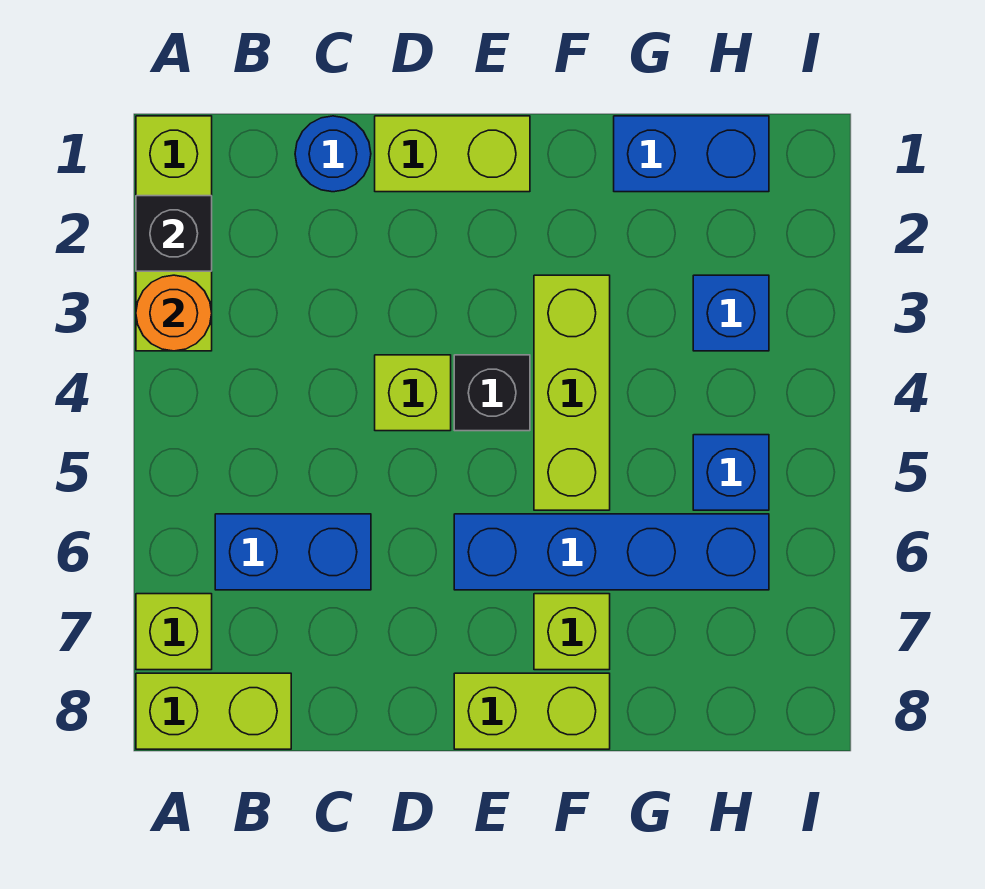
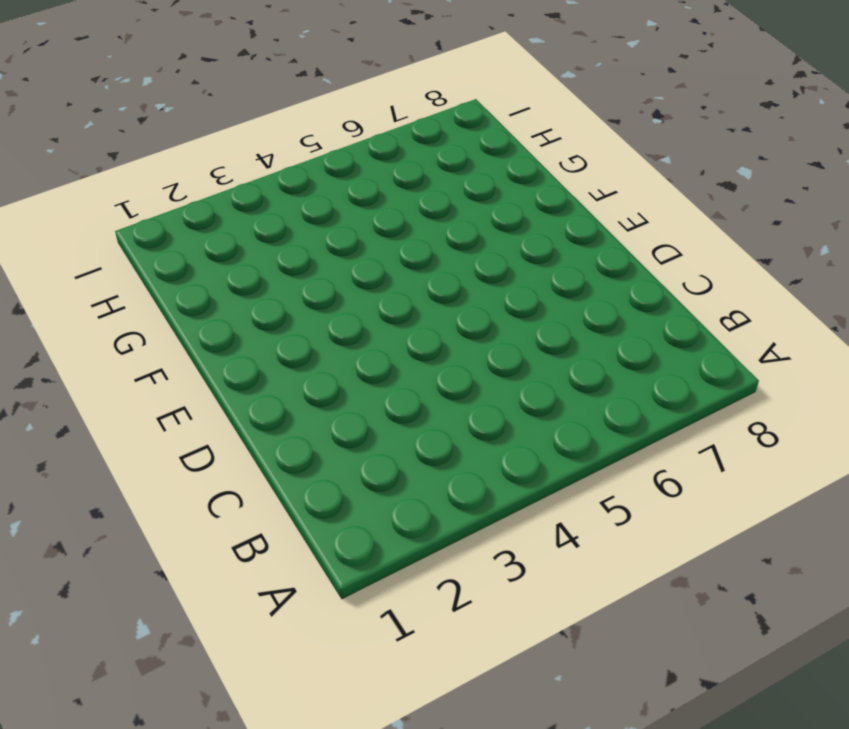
none -> lime 1x3 brick [136,116,212,351]
none -> lime 1x1 brick [136,594,212,670]
none -> lime 1x2 brick [136,673,291,749]

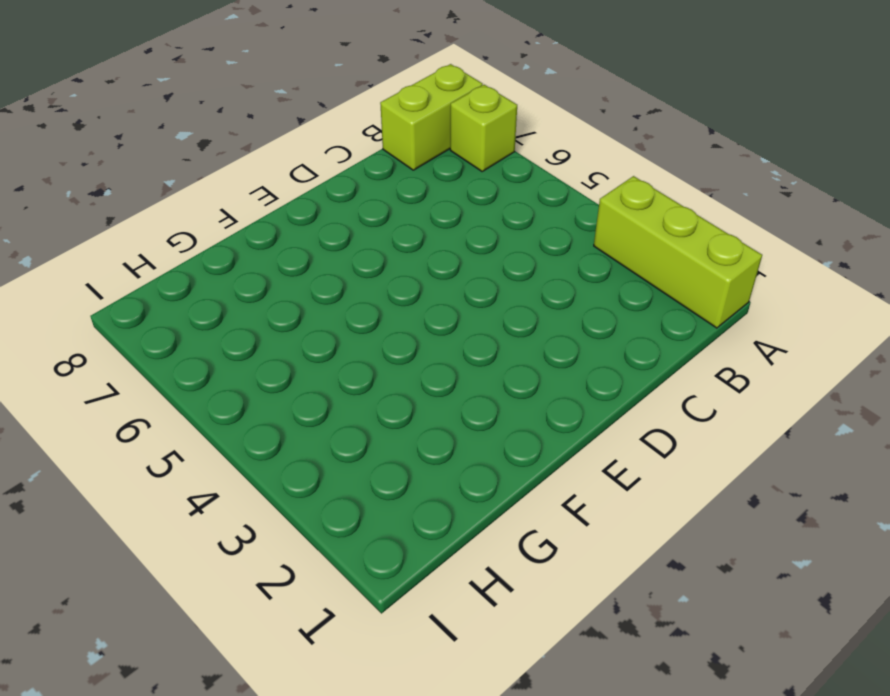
none -> blue 1x2 brick [215,514,371,590]
none -> blue 1x1 round brick [295,116,371,192]
none -> lime 1x2 brick [375,116,530,192]

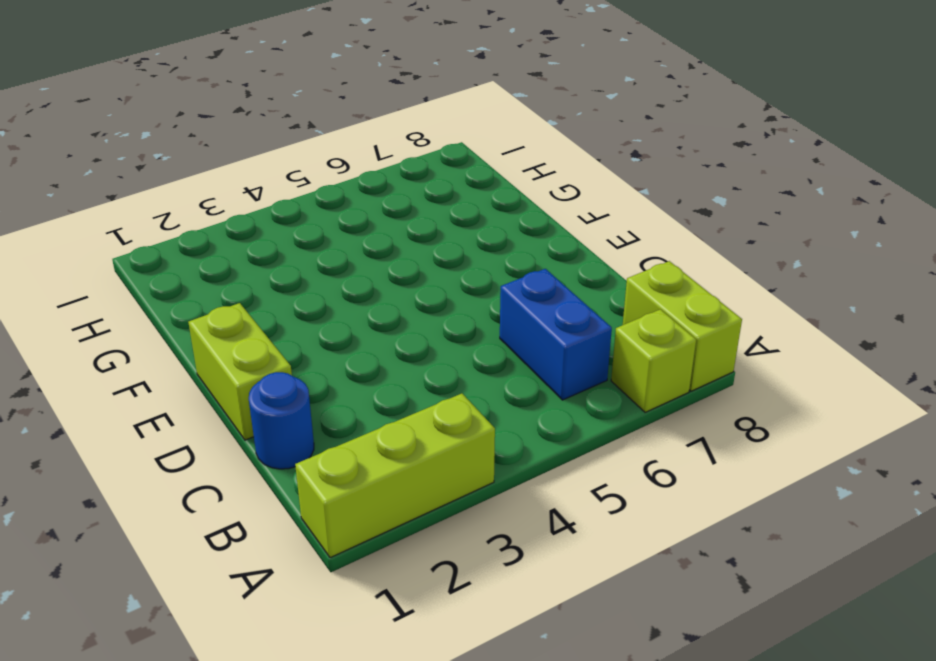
none -> lime 1x1 brick [375,355,451,431]
none -> black 1x1 brick [454,355,530,431]
none -> blue 1x4 brick [454,514,769,590]

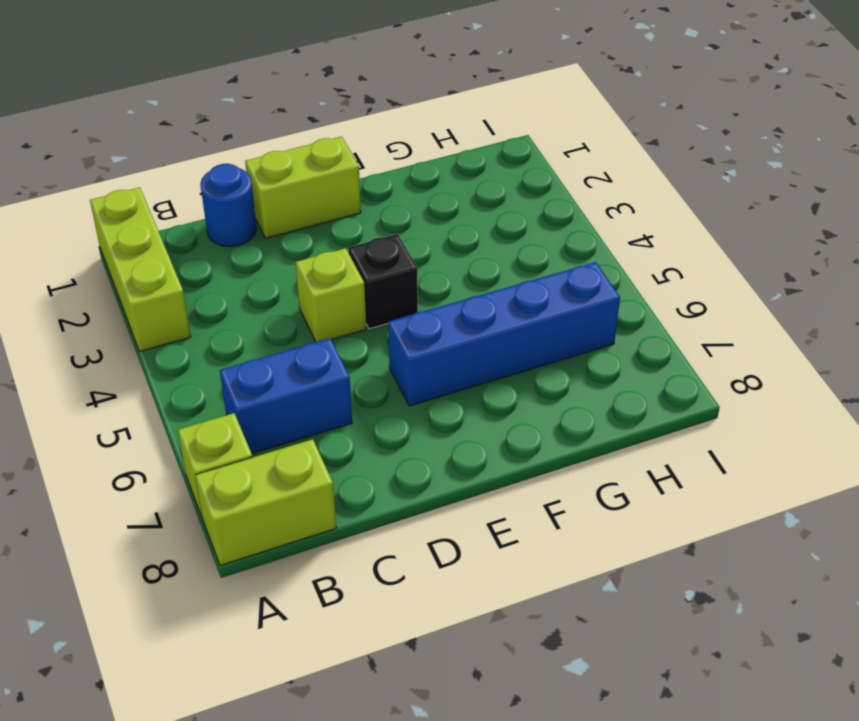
none -> lime 1x2 brick [454,673,610,749]
none -> lime 1x3 brick [534,275,610,510]
none -> lime 1x1 brick [534,594,610,670]

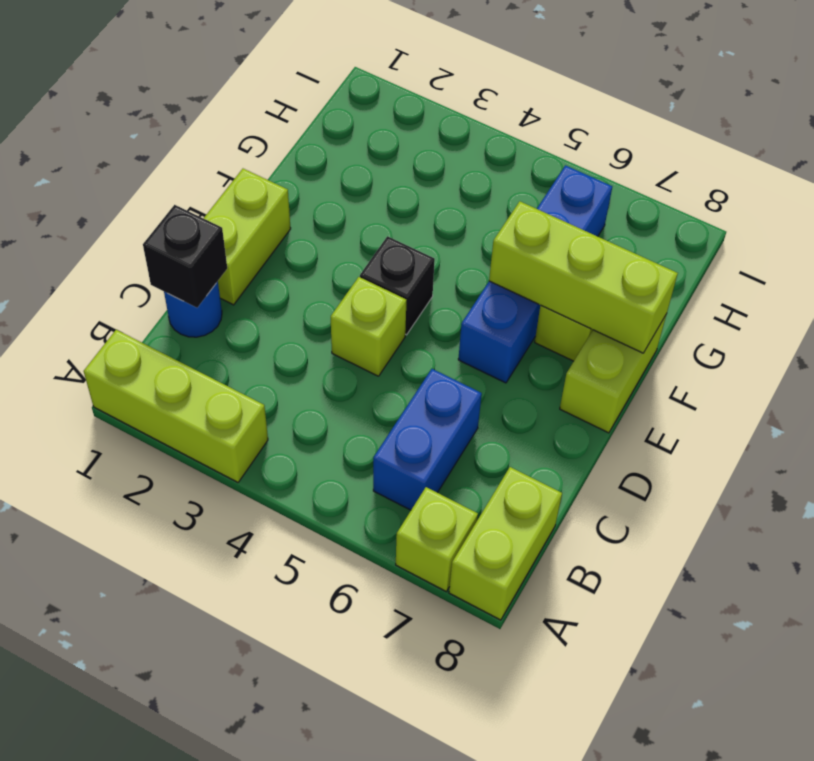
black 1x1 brick [143,205,227,308] -> black 1x1 brick moved to [136,196,212,271]
lime 1x3 brick [489,201,678,353] -> lime 1x3 brick moved to [534,275,610,510]
none -> blue 1x2 brick [614,116,769,192]
none -> blue 1x1 brick [693,275,769,351]
none -> blue 1x1 brick [693,435,769,510]

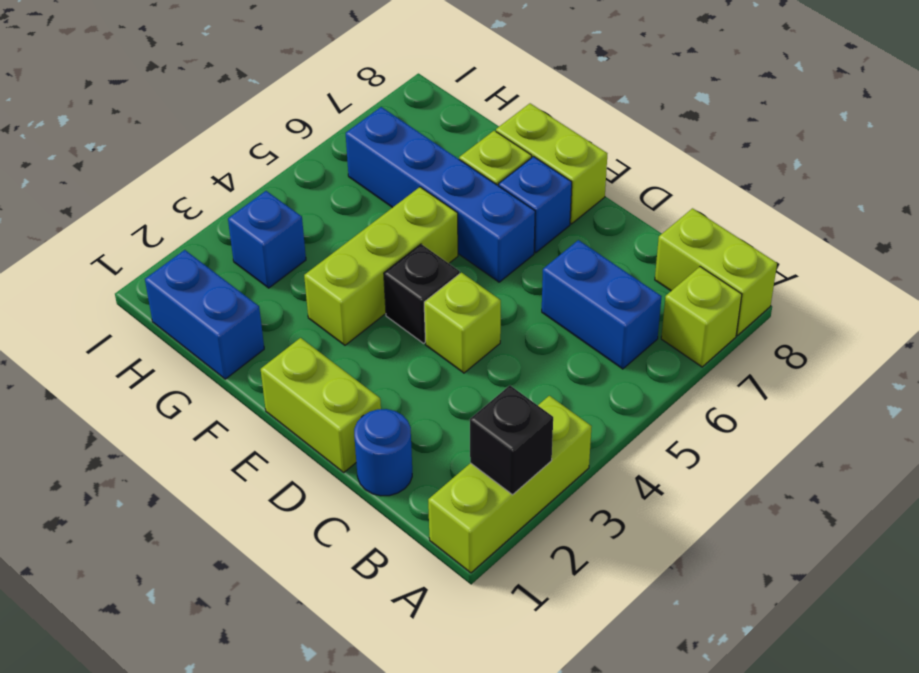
blue 1x1 brick [499,157,572,253] -> blue 1x1 brick moved to [693,435,769,510]
none -> orange 1x1 round brick [136,275,212,351]

